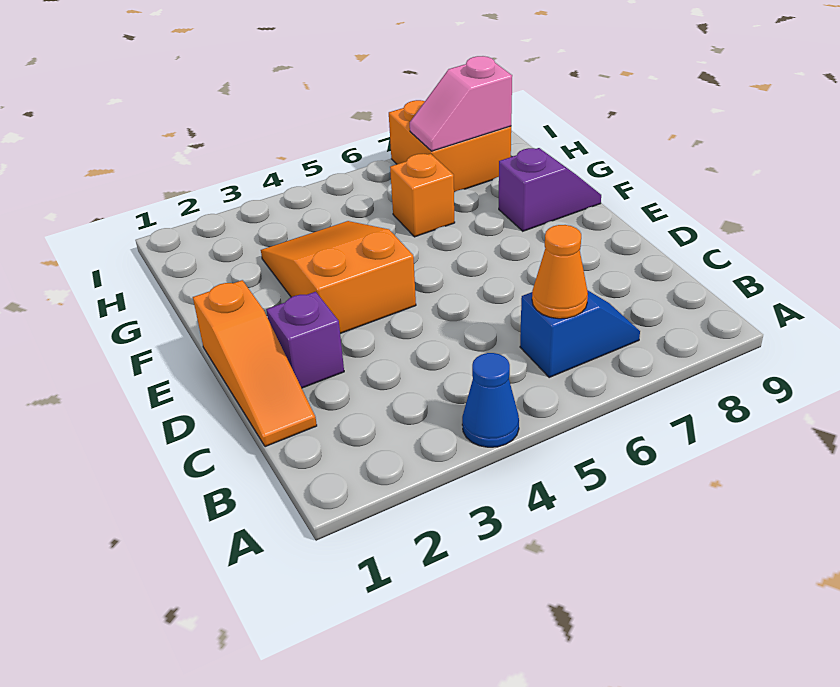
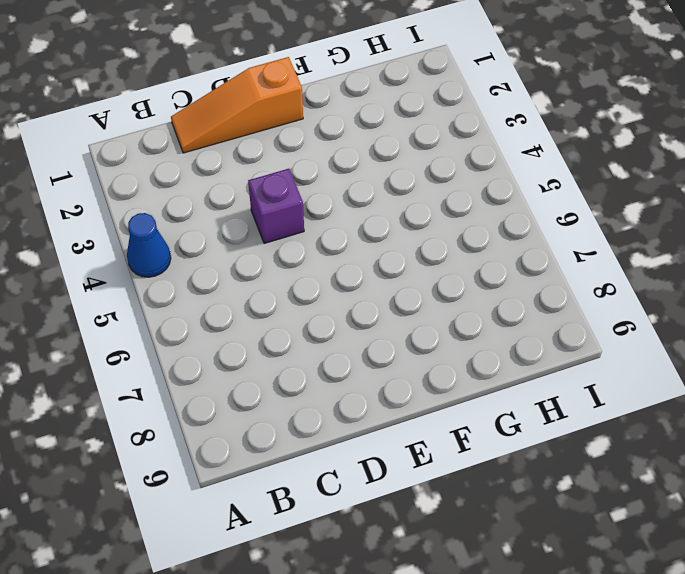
purple 1x1 brick [248,169,304,244] -> purple 1x1 brick moved to [266,292,344,388]
none -> blue 1x2 slope [520,290,640,377]
none -> orange 2x3 slope [261,221,416,334]

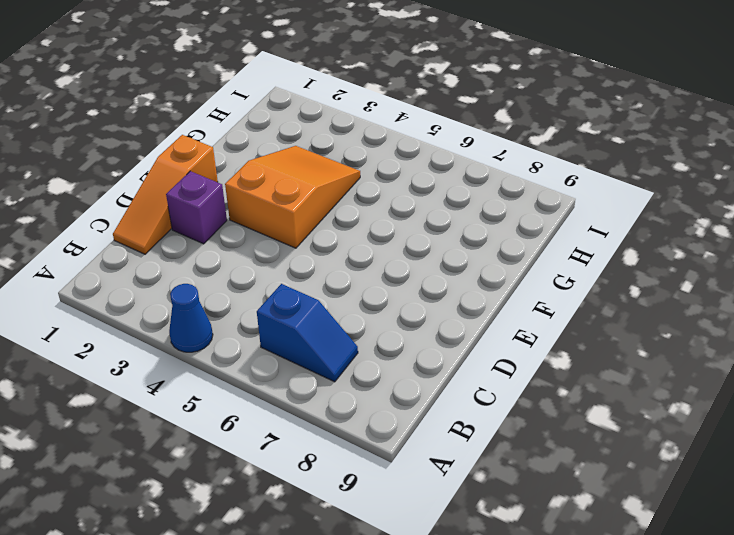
none -> purple 1x2 slope [499,148,601,231]
none -> orange 1x1 brick [390,154,455,237]

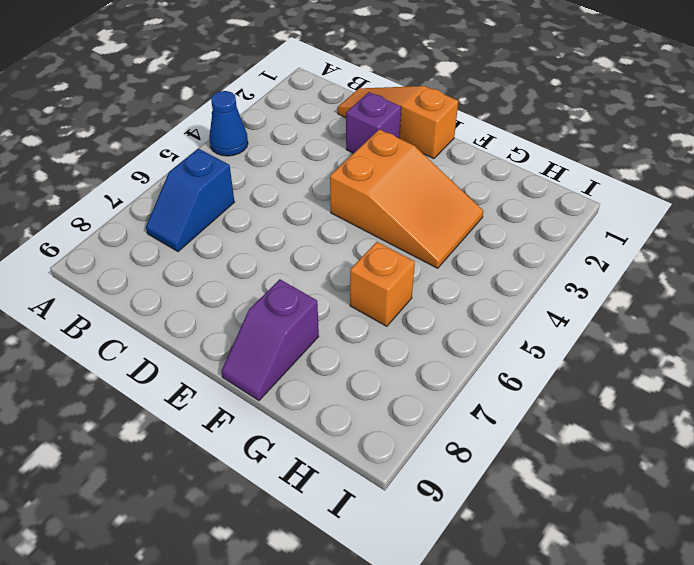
none -> orange 2x2 brick [389,100,511,192]
none -> orange 1x1 cone [532,225,588,319]

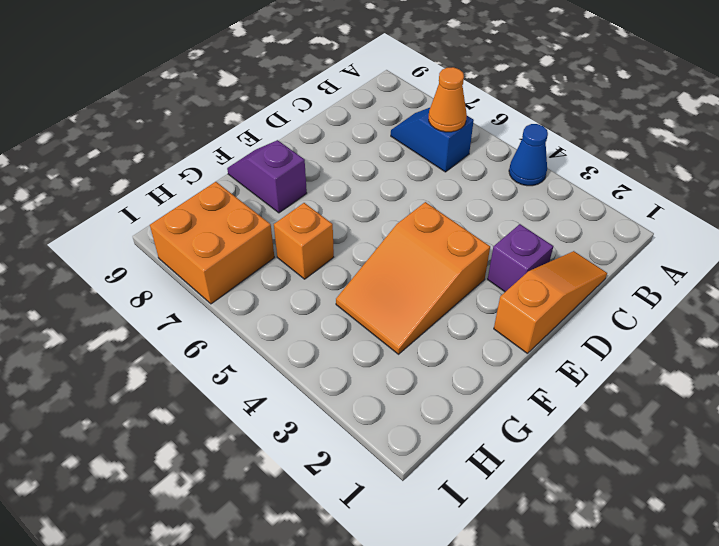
none -> pink 1x2 slope [410,56,512,151]

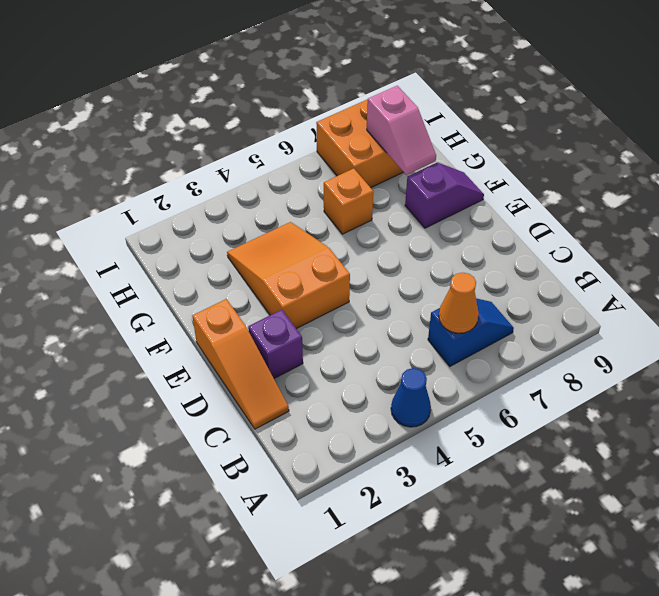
pink 1x2 slope [367,86,436,175] -> pink 1x2 slope turned to [410,56,512,151]

